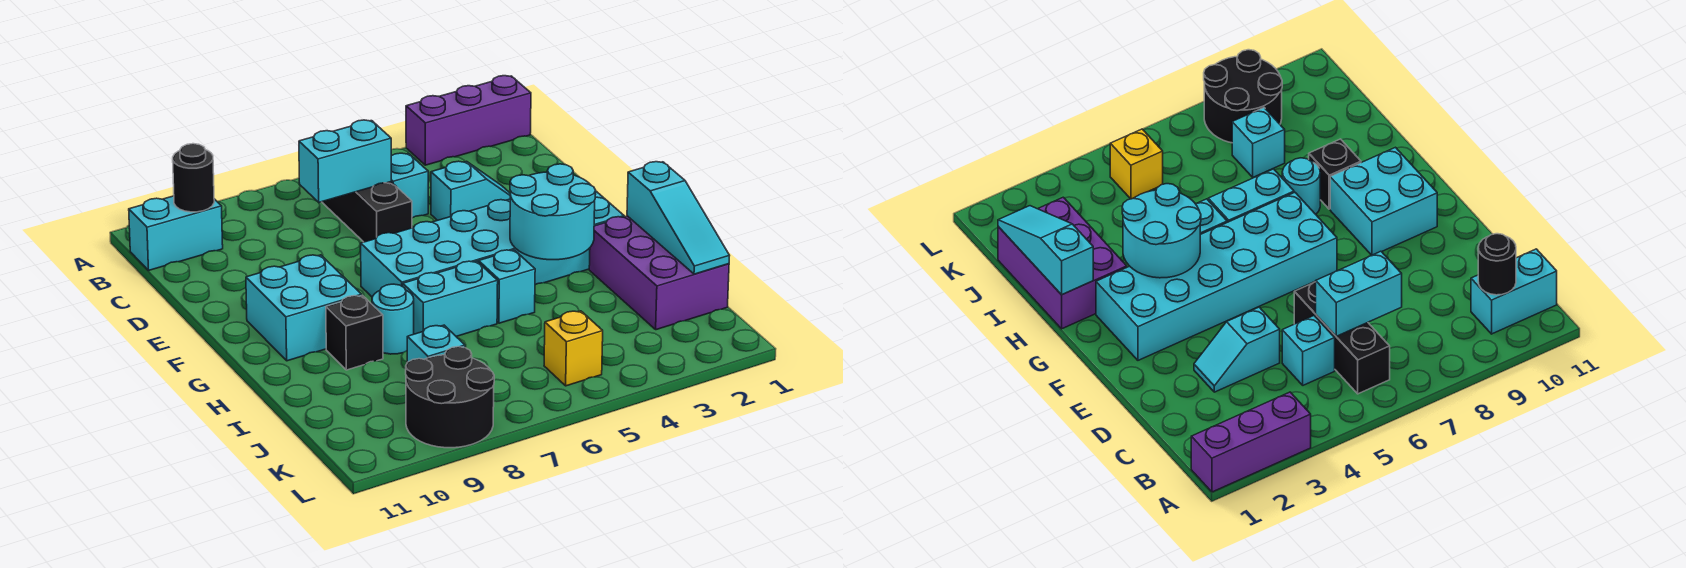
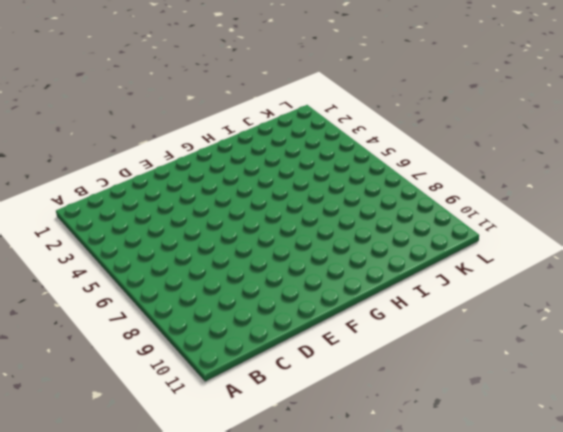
none -> purple 1x3 brick [406,76,531,165]
none -> black 1x3 brick [322,182,412,242]
none -> cyan 1x2 brick [129,196,223,270]

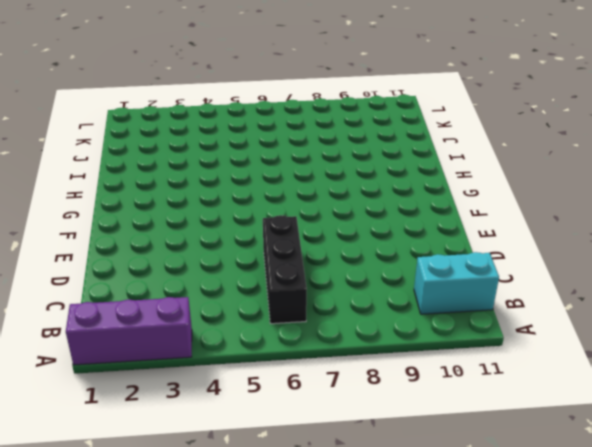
none -> cyan 1x1 brick [391,153,428,218]
none -> cyan 1x2 slope [431,161,510,220]
none -> cyan 2x6 brick [361,191,624,297]

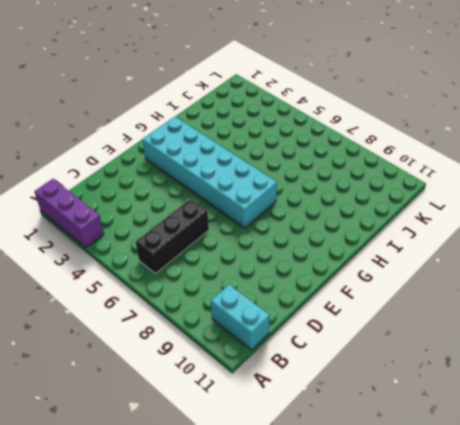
none -> cyan 1x1 brick [391,153,428,218]
none -> cyan 1x2 slope [431,161,510,220]
none -> cyan 2x2 brick [246,255,362,361]

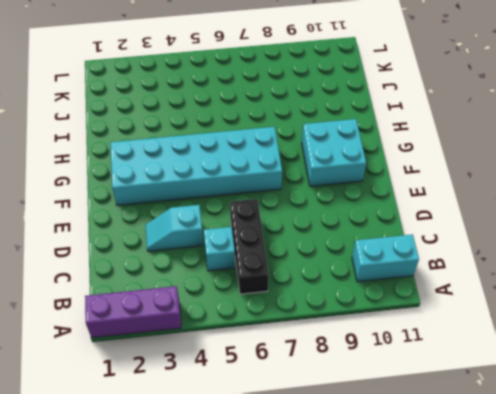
none -> purple 2x3 brick [589,216,729,330]
none -> cyan 1x1 brick [479,250,535,323]
none -> cyan 1x2 brick [403,261,498,336]

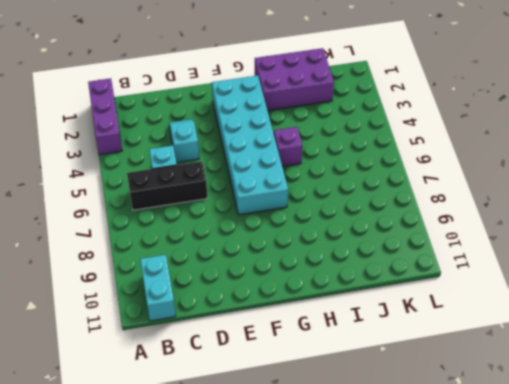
purple 1x1 brick [274,127,302,166] -> cyan 1x1 brick [479,250,535,323]
none -> cyan 2x2 brick [246,255,362,361]
none -> cyan 1x2 brick [403,261,498,336]
none -> cyan 1x1 round brick [372,284,414,354]

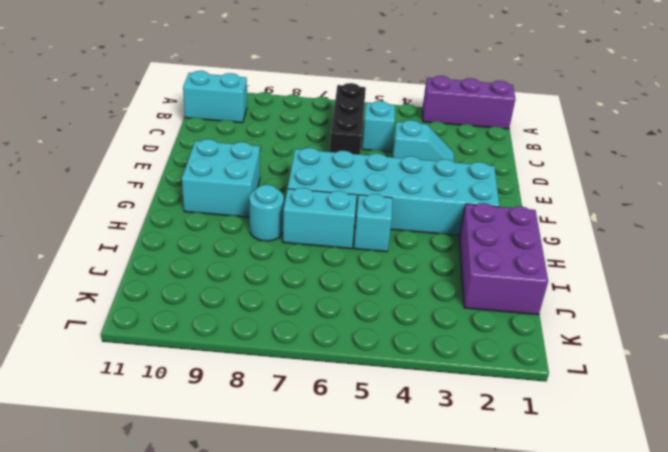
none -> black 1x1 brick [326,295,383,370]
none -> cyan 1x1 brick [407,325,465,362]
none -> yellow 1x1 brick [544,311,603,386]

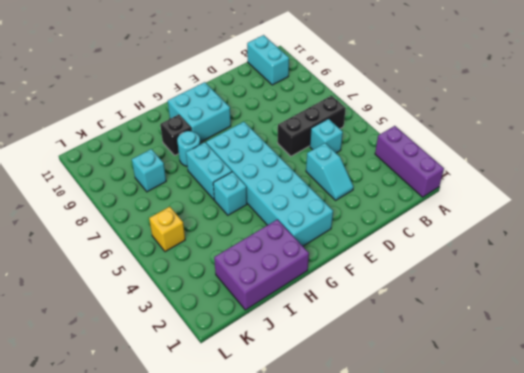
none -> black 2x2 round brick [406,347,494,448]
none -> black 1x1 round brick [173,144,214,212]
none -> cyan 1x2 brick [299,120,391,202]

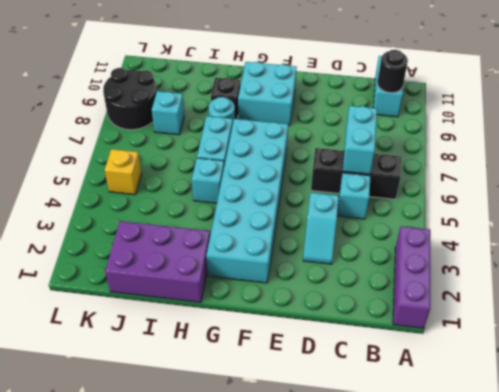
none -> cyan 2x2 round brick [510,164,596,260]
none -> cyan 1x3 slope [627,162,730,274]

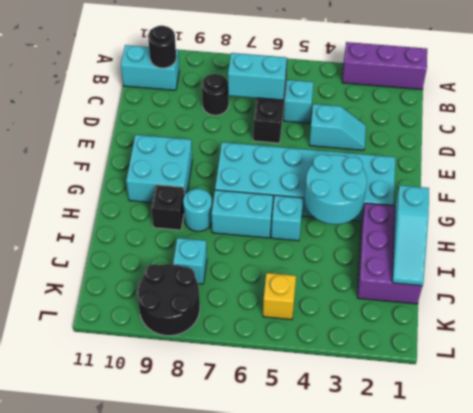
black 1x1 round brick [202,74,229,115] -> none

